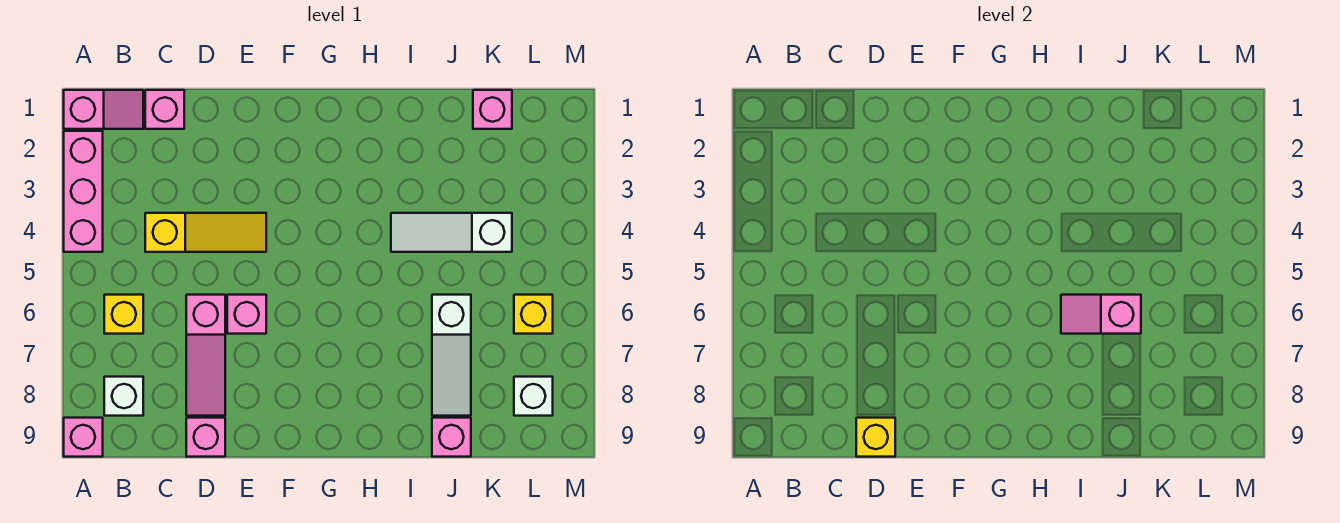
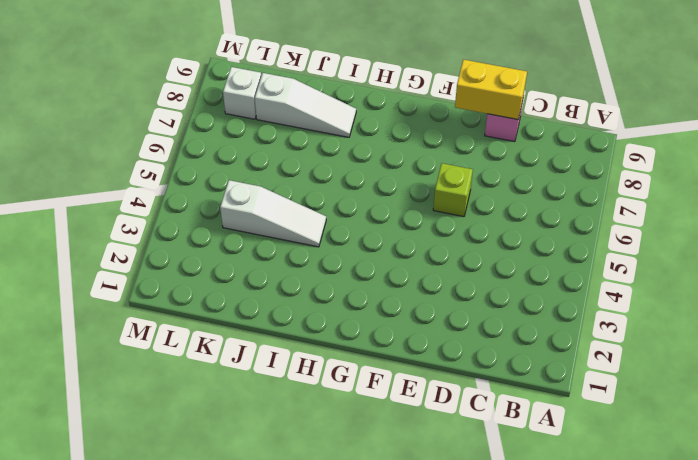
yellow 1x2 brick [455,60,527,119] -> yellow 1x1 brick [856,418,895,457]
lime 1x1 brick [433,163,473,217] -> pink 1x1 brick [227,295,266,334]
white 1x3 slope [255,73,356,137] -> white 1x3 slope turned to [432,295,471,416]
none -> pink 1x2 slope [64,90,143,129]
none -> pink 1x3 brick [64,131,103,252]
none -> pink 1x1 brick [64,418,103,457]

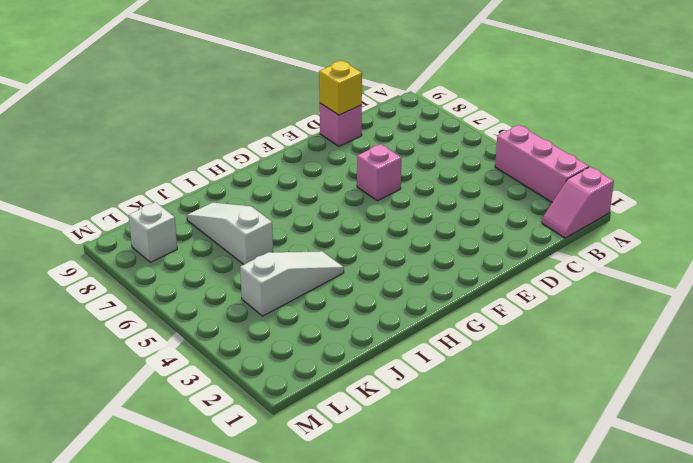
none -> pink 1x1 brick [64,418,103,457]
none -> yellow 1x1 brick [104,295,143,334]
none -> white 1x1 brick [104,377,143,416]

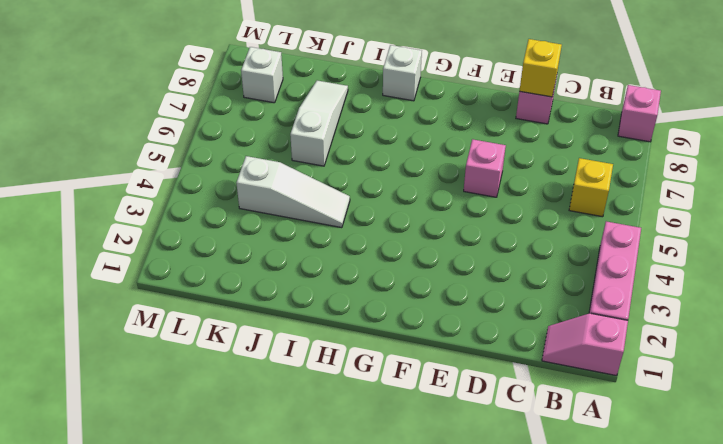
white 1x1 brick [383,45,422,101] -> white 1x1 brick moved to [104,377,143,416]
none -> pink 1x1 brick [145,90,184,129]
none -> yellow 1x3 slope [145,213,266,252]
none -> pink 1x3 slope [186,295,225,416]

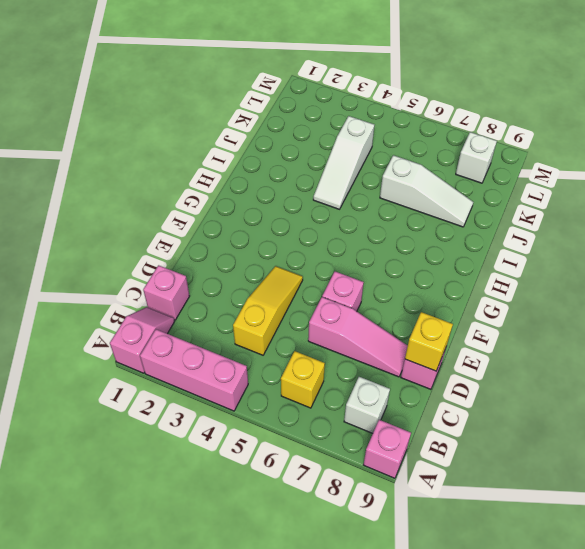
none -> pink 1x1 brick [432,418,471,457]
none -> pink 1x1 brick [473,90,512,129]
none -> yellow 1x1 brick [514,295,553,334]

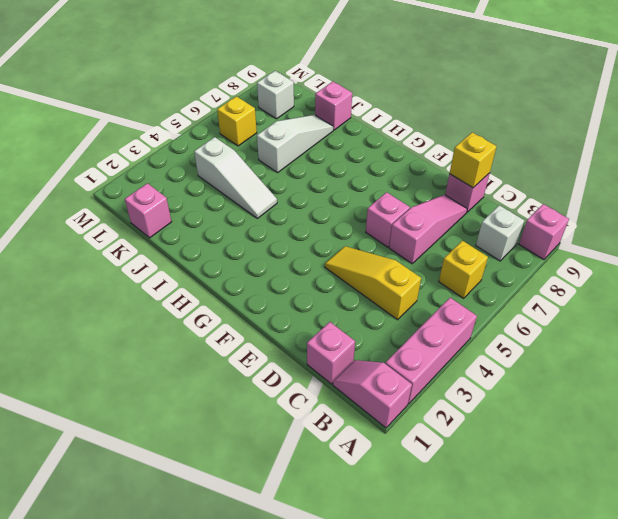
none -> pink 1x2 slope [1061,295,1141,334]

